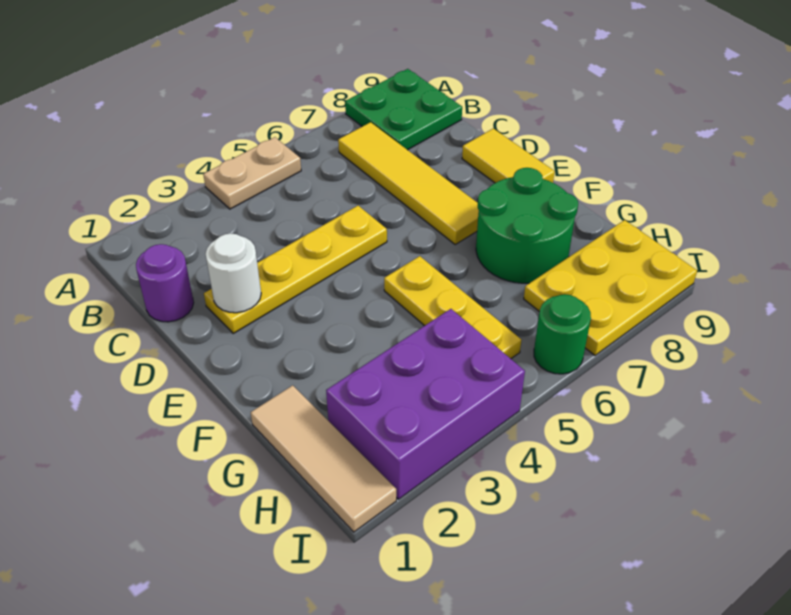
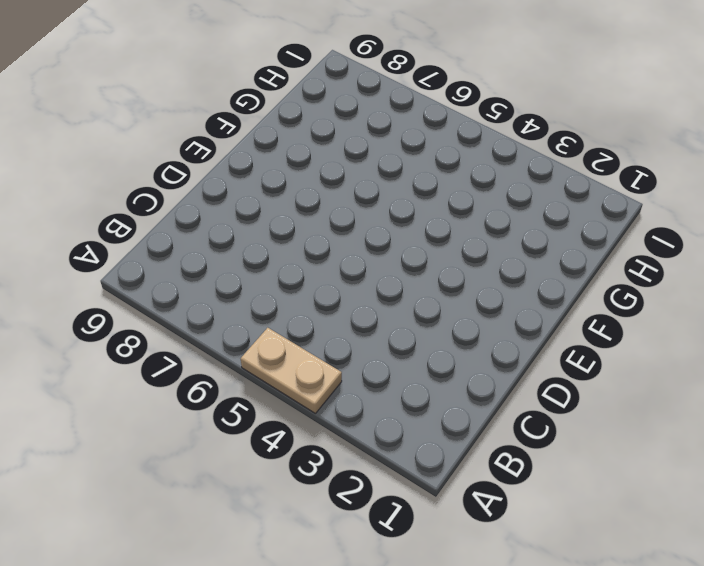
none -> green 2x2 plate [345,69,462,150]
none -> yellow 1x4 tile [338,122,479,244]
none -> purple 1x1 round brick [136,244,194,322]

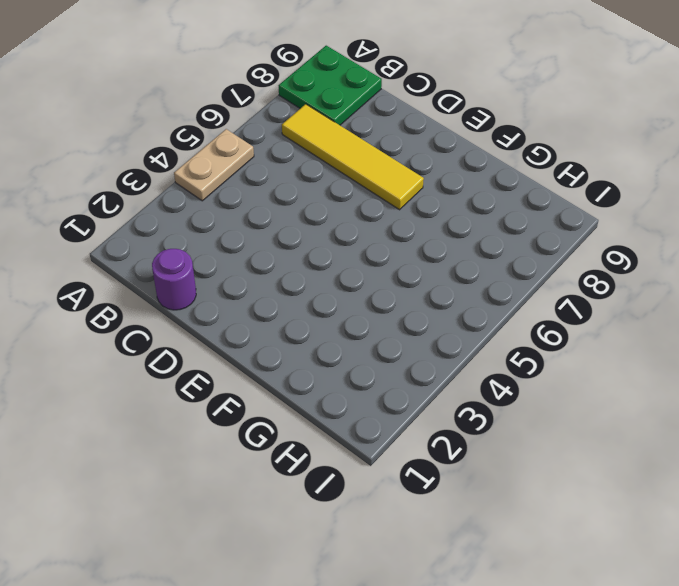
none -> yellow 1x4 plate [204,206,387,333]
none -> yellow 1x2 tile [462,128,555,183]
none -> yellow 1x3 plate [384,256,521,359]

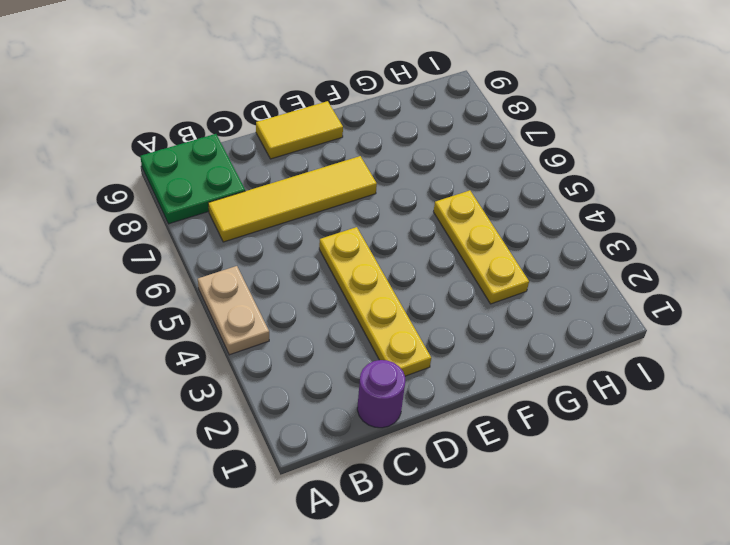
yellow 1x3 plate [434,190,529,304] -> yellow 1x3 plate turned to [384,256,521,359]
none -> green 2x2 round brick [476,168,578,283]
none -> tan 1x3 tile [251,385,396,532]
none -> purple 2x3 brick [326,309,525,499]

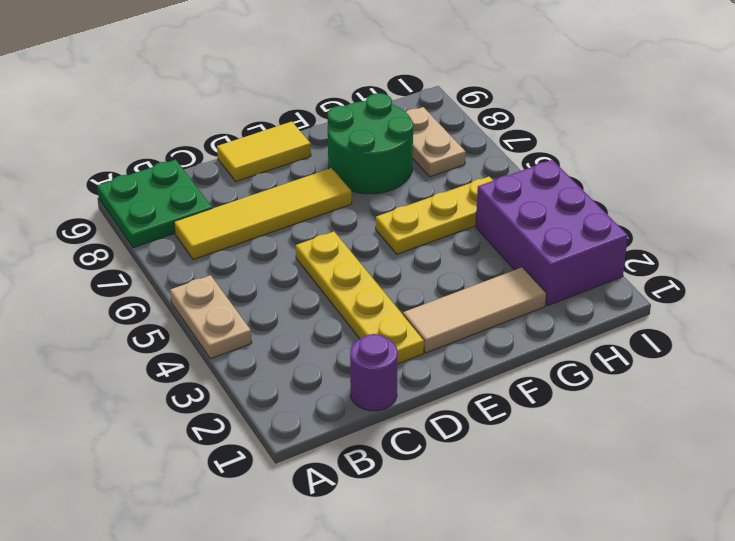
tan 1x3 tile [403,267,546,353] -> tan 1x3 tile moved to [251,385,396,532]
tan 1x2 plate [406,107,466,177] -> yellow 2x3 plate [524,220,697,355]
none -> green 1x1 round brick [534,294,591,374]
none -> white 1x1 round brick [206,233,261,313]

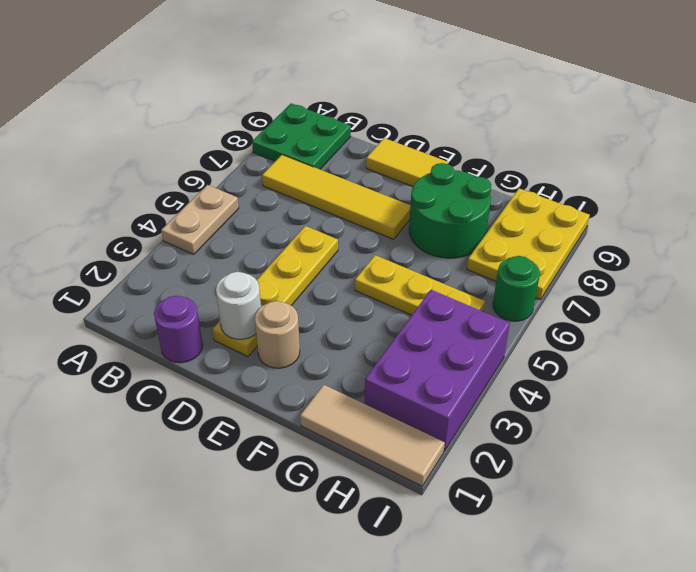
tan 1x1 round brick [255,301,300,368] -> none

